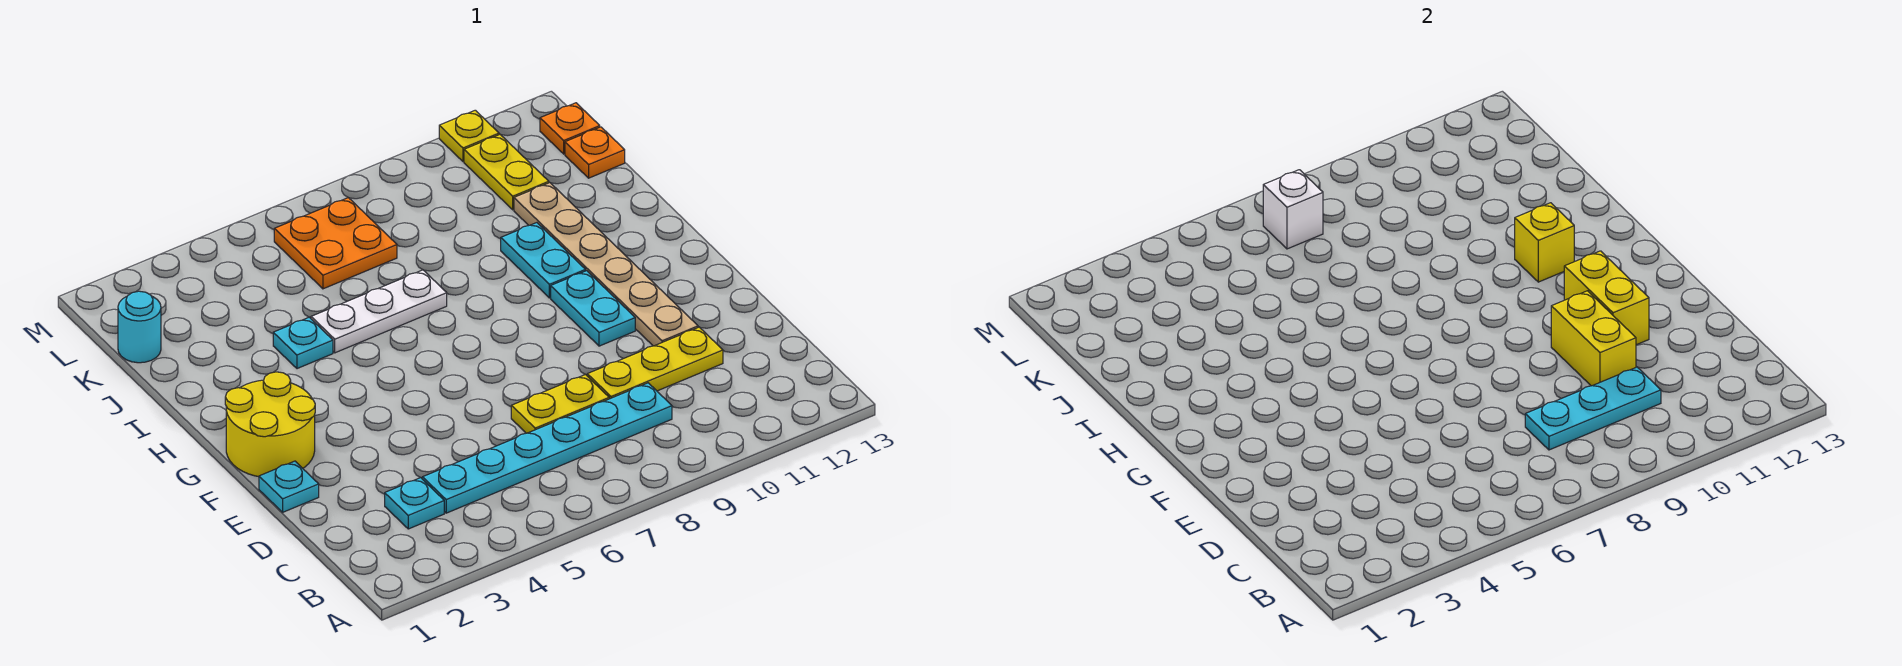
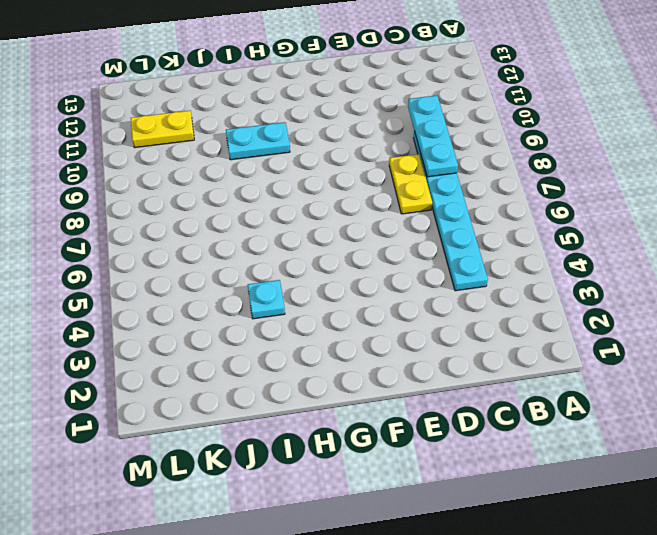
none -> cyan 1x1 plate [385,478,444,529]
none -> yellow 1x3 plate [587,327,723,399]
none -> cyan 1x1 plate [259,461,319,512]

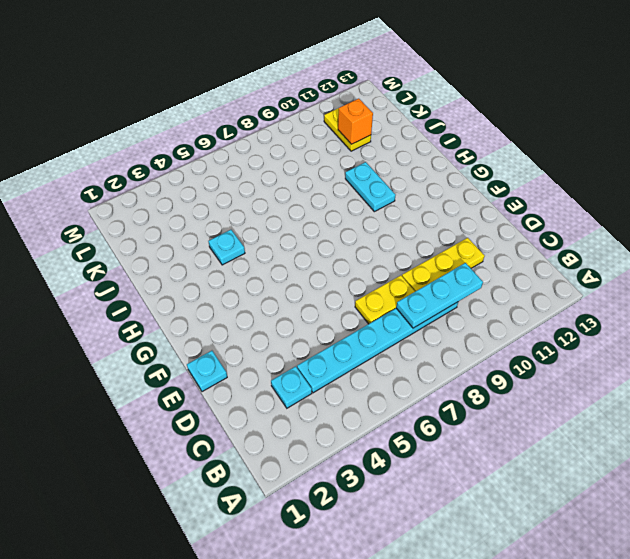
orange 1x1 brick [338,99,373,144] -> none
none -> tan 1x6 plate [514,183,698,346]
none -> yellow 2x2 round brick [225,372,315,477]
none -> cyan 1x2 plate [551,271,635,346]

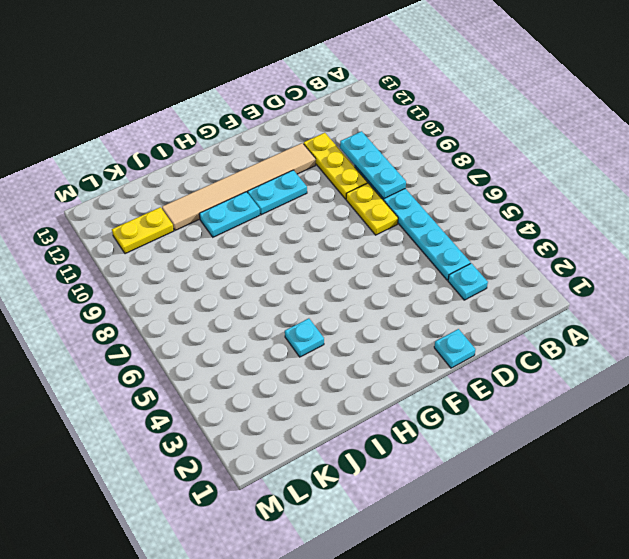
tan 1x6 tile [162,143,316,230] -> tan 1x6 plate [514,183,698,346]
none -> yellow 2x2 round brick [225,372,315,477]
none -> white 1x3 plate [311,270,447,353]
none -> cyan 1x1 round brick [118,291,161,363]

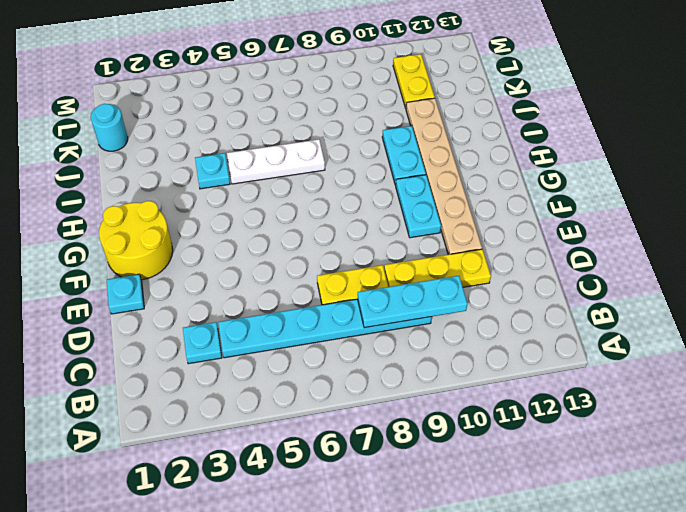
none -> orange 2x2 plate [274,198,397,289]
none -> orange 1x1 plate [565,127,625,178]
none -> orange 1x1 plate [540,103,600,154]

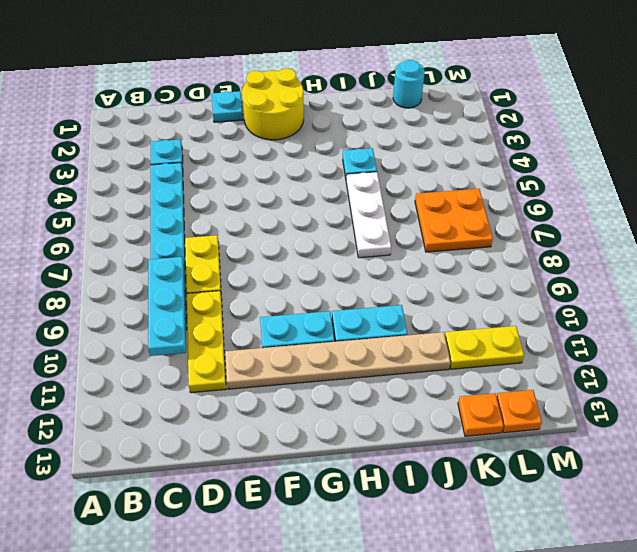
none -> yellow 1x1 plate [439,110,499,162]
none -> yellow 1x2 brick [1551,291,1636,386]
none -> yellow 1x2 brick [1564,251,1649,345]

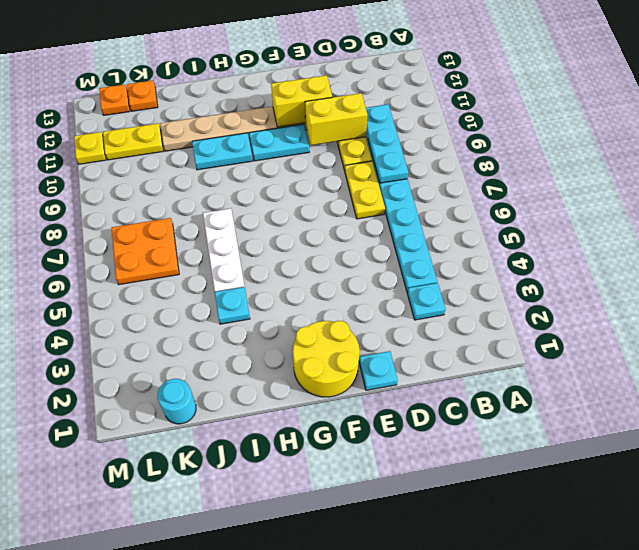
none -> yellow 1x1 brick [1515,203,1574,282]
none -> white 1x1 brick [1263,170,1323,249]

